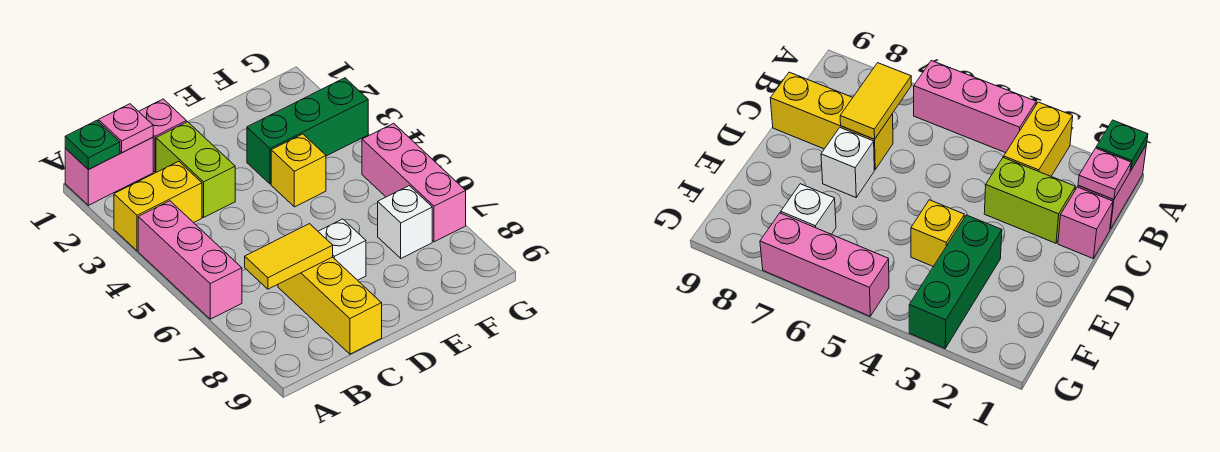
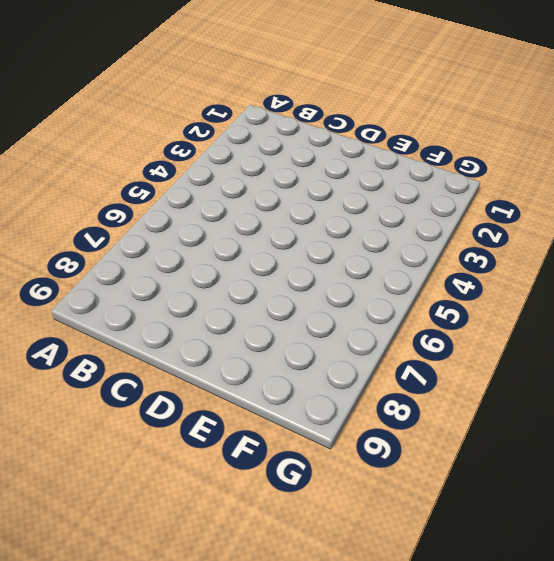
none -> pink 1x2 brick [65,138,153,205]
none -> yellow 1x2 brick [114,161,202,251]
none -> pink 1x3 brick [138,201,242,319]

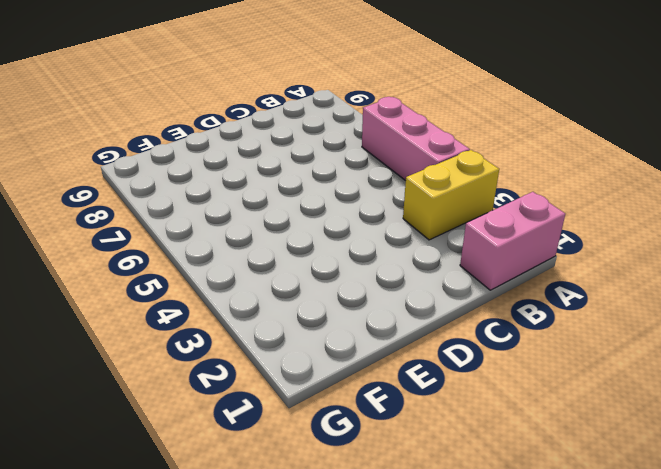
none -> pink 1x1 brick [139,99,187,172]
none -> lime 1x2 brick [156,122,235,217]
none -> yellow 1x3 brick [278,257,382,354]

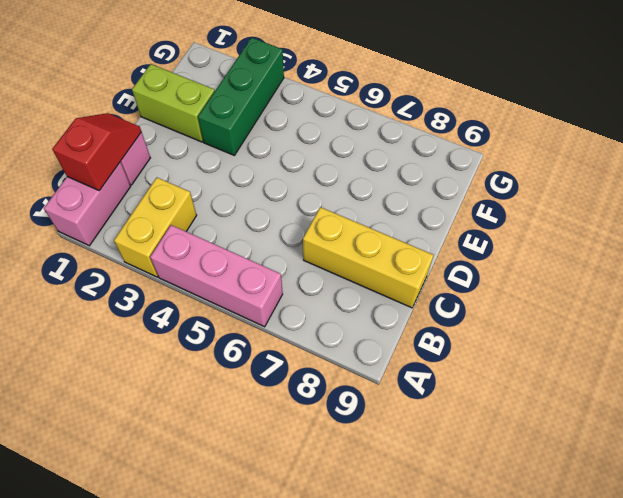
red 1x2 slope [52,113,141,191] -> pink 1x1 plate [98,104,153,153]
lime 1x2 brick [132,64,215,142] -> lime 1x2 brick moved to [156,122,235,217]
none -> white 1x1 brick [318,219,366,280]
none -> yellow 1x1 brick [271,134,326,207]
none -> white 1x1 brick [378,186,432,258]

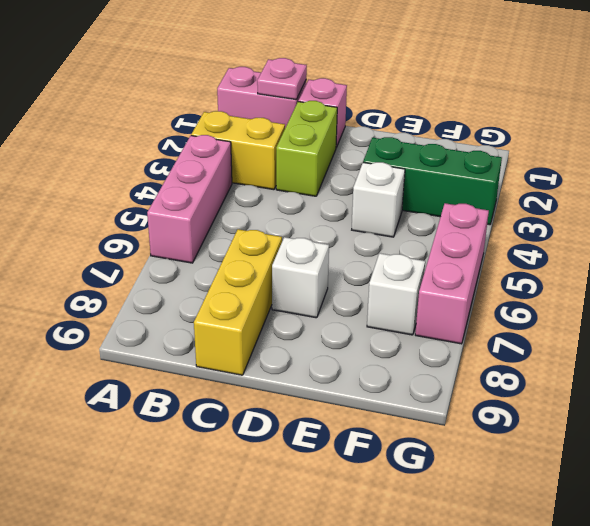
white 1x1 brick [352,162,405,237] -> yellow 1x1 brick [271,134,326,207]
none -> green 1x1 plate [65,120,120,169]
none -> yellow 1x2 tile [245,224,333,289]

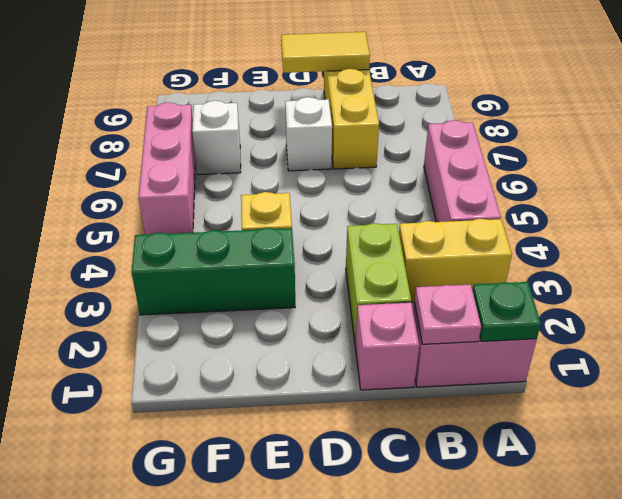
yellow 1x2 tile [281,32,370,73] -> yellow 1x2 tile moved to [245,224,333,289]

